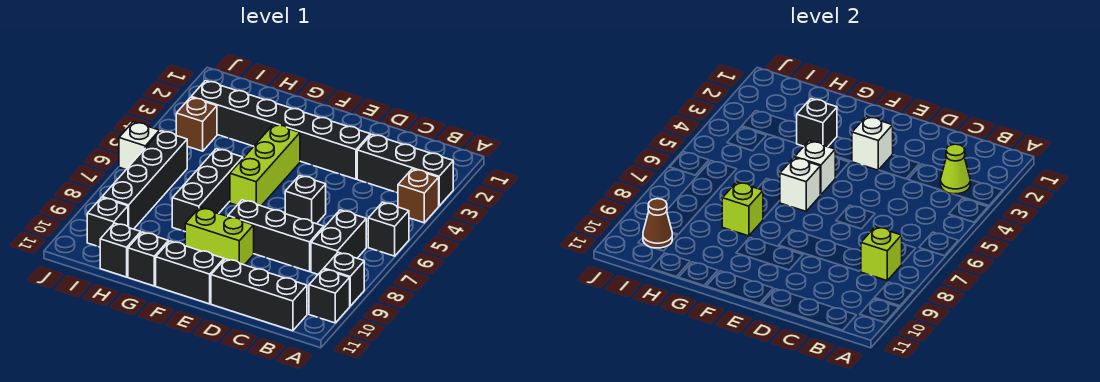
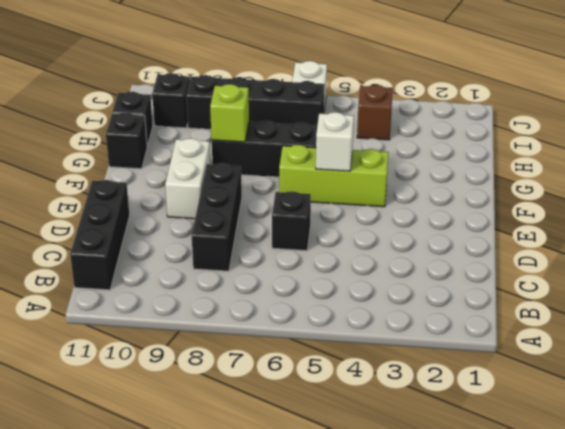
white 1x2 brick [165,138,211,219] -> lime 1x2 brick [185,208,254,265]
none -> black 1x3 brick [357,134,453,206]
none -> brown 1x1 brick [398,169,439,223]
none -> black 1x1 brick [368,202,409,256]

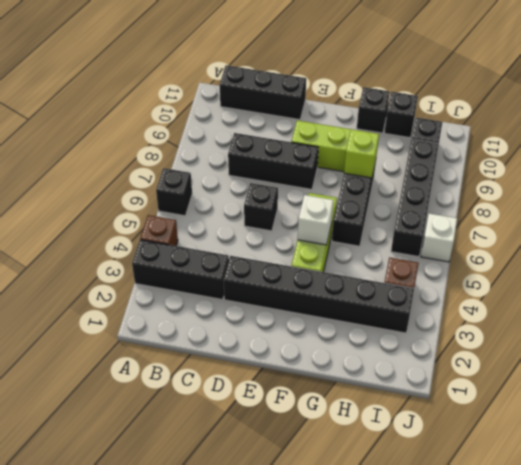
none -> black 1x1 brick [324,252,364,306]
none -> black 1x1 brick [309,269,350,323]
none -> black 1x2 brick [311,210,366,274]

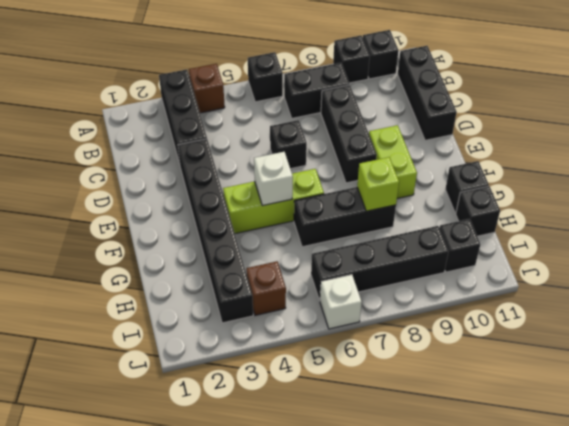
none -> black 1x2 brick [156,241,224,304]
none -> lime 1x1 cone [941,144,970,194]
none -> lime 1x1 brick [861,227,902,280]

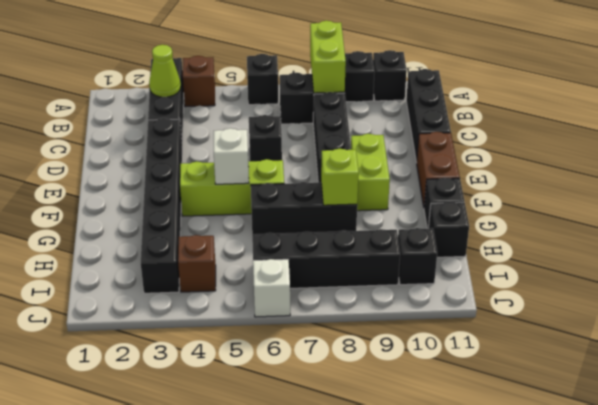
lime 1x2 brick [310,21,346,93] -> lime 1x1 brick [861,227,902,280]
brown 1x2 brick [417,132,460,206] -> black 1x2 brick [156,241,224,304]
none -> white 1x1 brick [852,116,893,170]
none -> white 1x1 brick [780,157,820,211]
none -> black 1x1 brick [796,99,837,147]

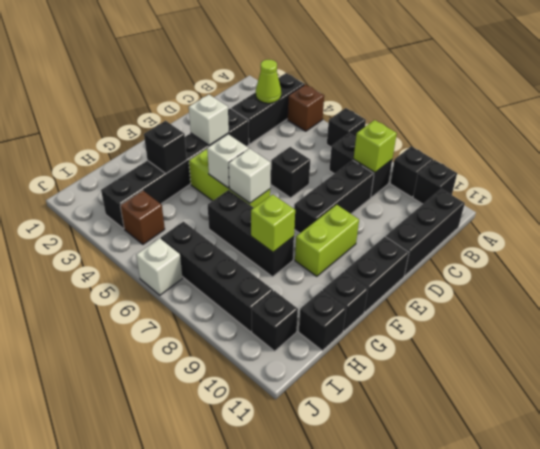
none -> brown 1x1 cone [643,199,673,248]

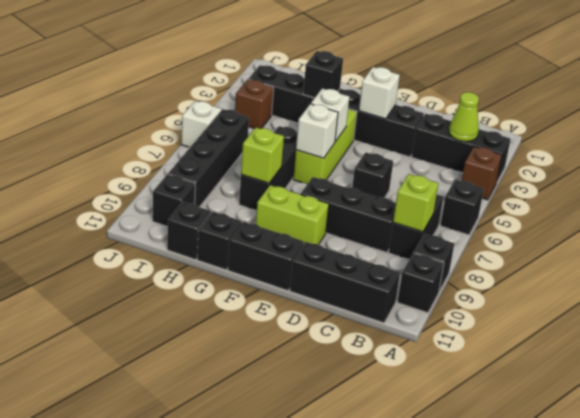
none -> brown 1x1 cone [643,199,673,248]

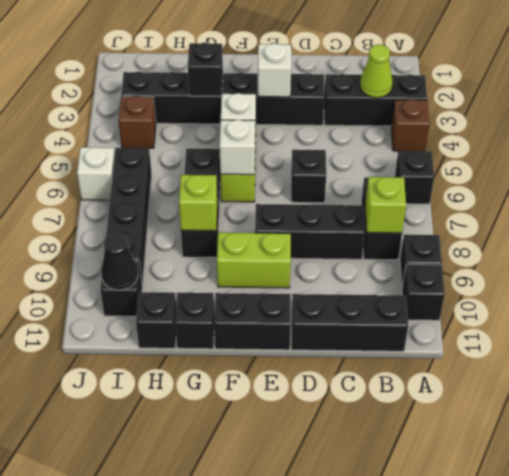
black 1x1 cone [101,233,138,290] -> brown 1x1 cone [643,199,673,248]

